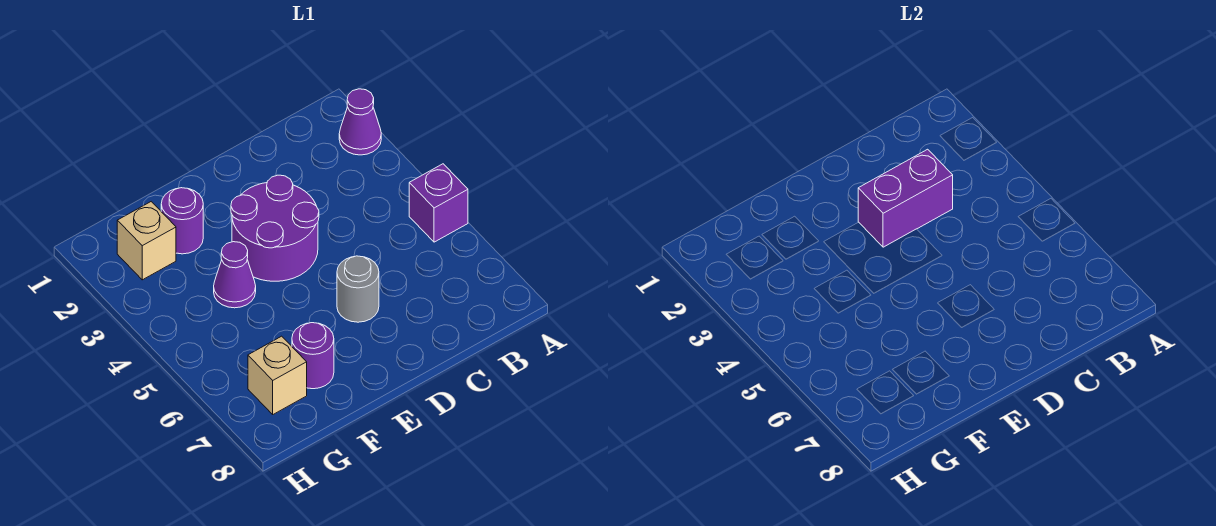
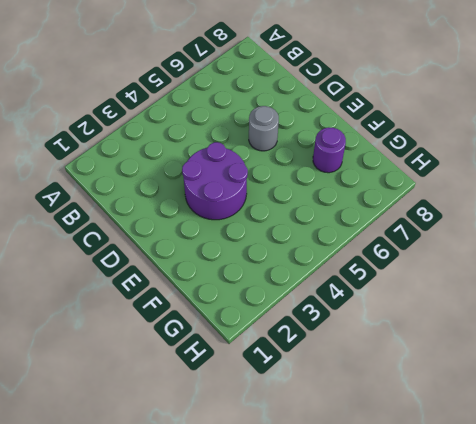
none -> purple 1x1 cone [339,89,381,155]
none -> purple 1x1 brick [409,164,468,242]

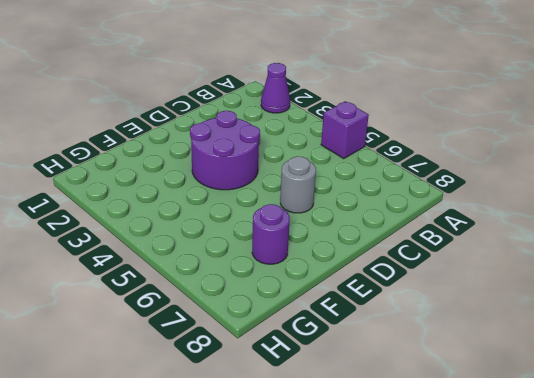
none -> purple 1x1 round brick [161,188,203,254]
none -> purple 1x1 cone [214,242,256,308]

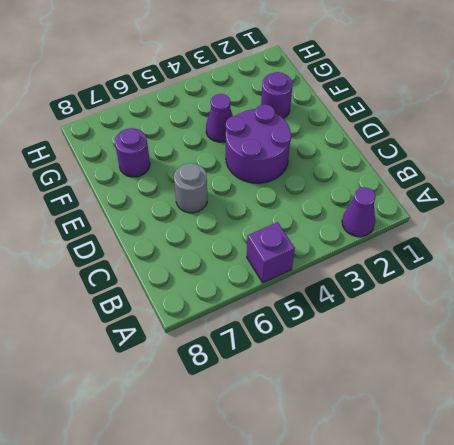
none -> tan 1x1 brick [117,202,176,280]
none -> tan 1x1 brick [248,336,307,414]

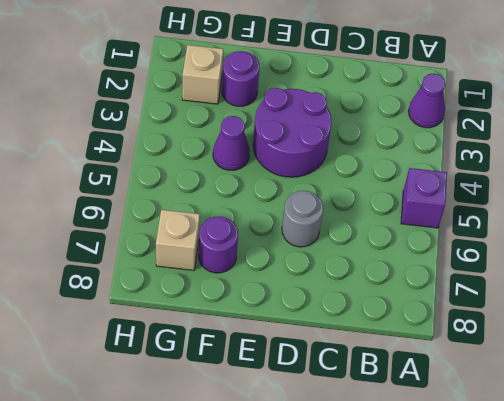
none -> purple 1x2 brick [858,149,953,247]

